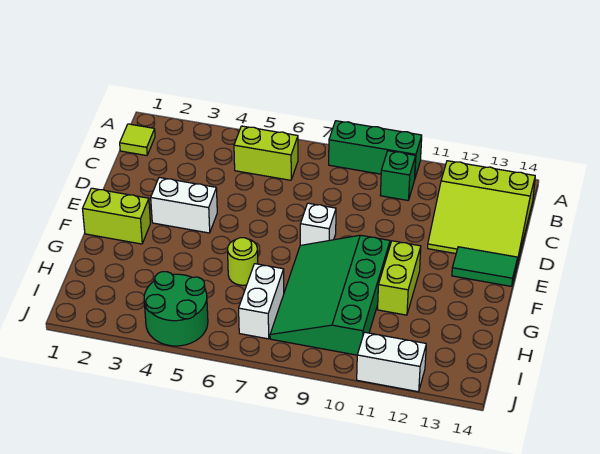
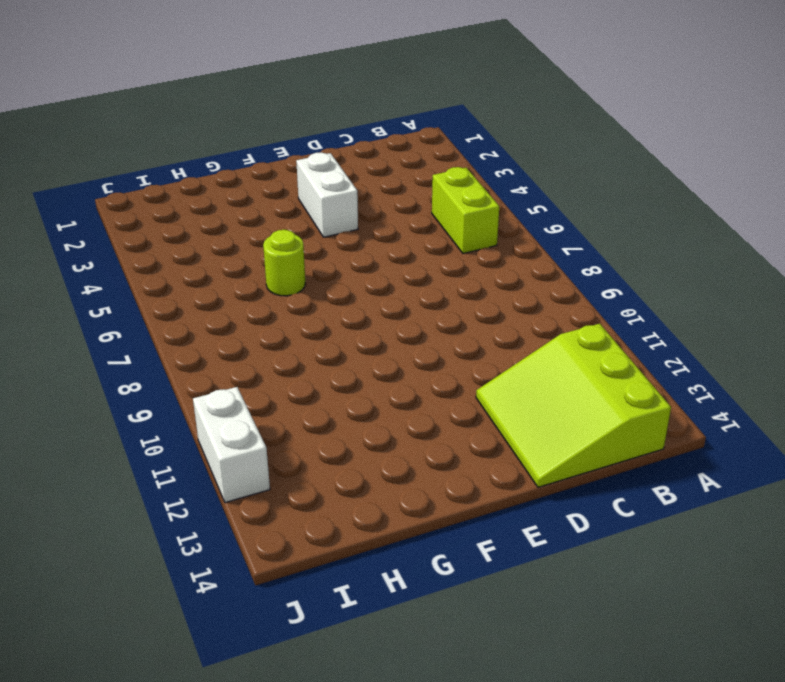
none -> green 1x3 brick [329,121,422,177]
none -> lime 1x1 tile [120,124,155,156]
none -> green 1x1 brick [380,151,416,200]

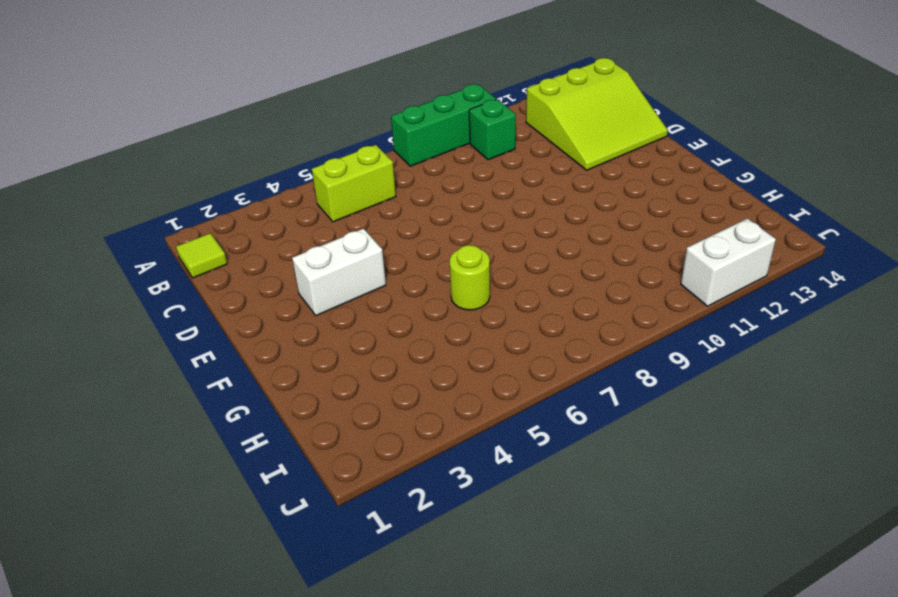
none -> white 1x1 brick [300,203,336,245]
none -> green 1x2 tile [452,247,518,286]
none -> lime 1x2 brick [83,188,150,244]

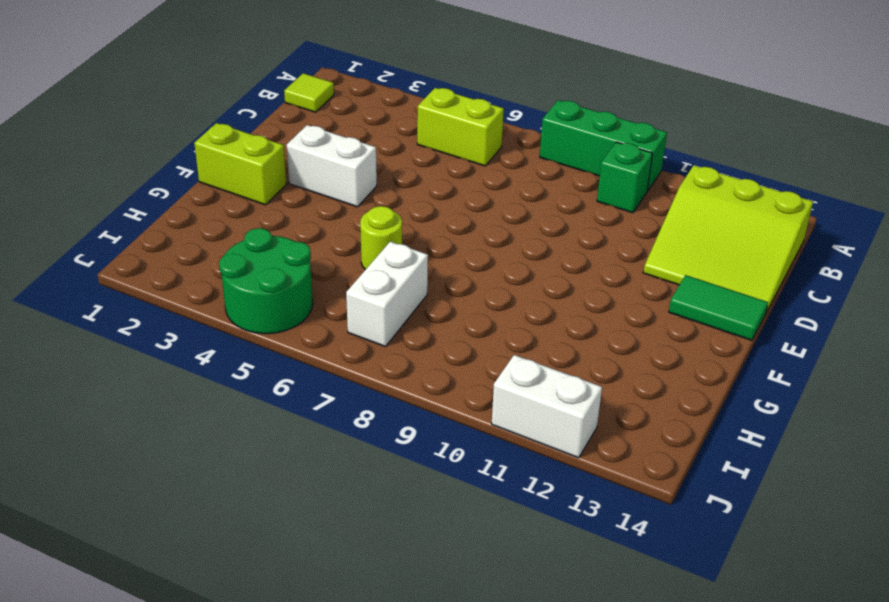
none -> white 1x1 brick [300,203,336,245]
none -> green 3x4 slope [270,235,390,355]
none -> lime 1x2 brick [378,241,421,315]

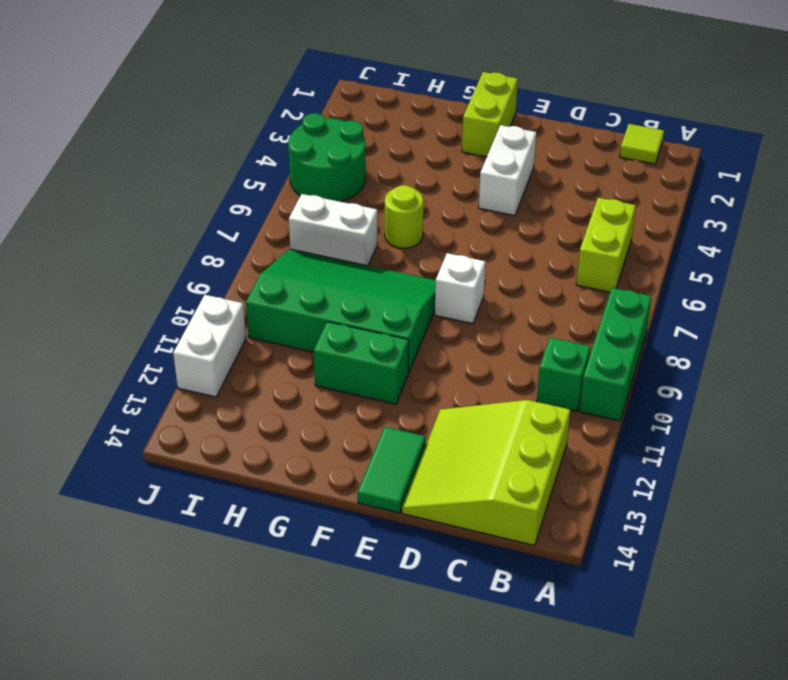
green 1x2 brick [314,322,409,404] -> lime 1x2 brick [378,241,421,315]

